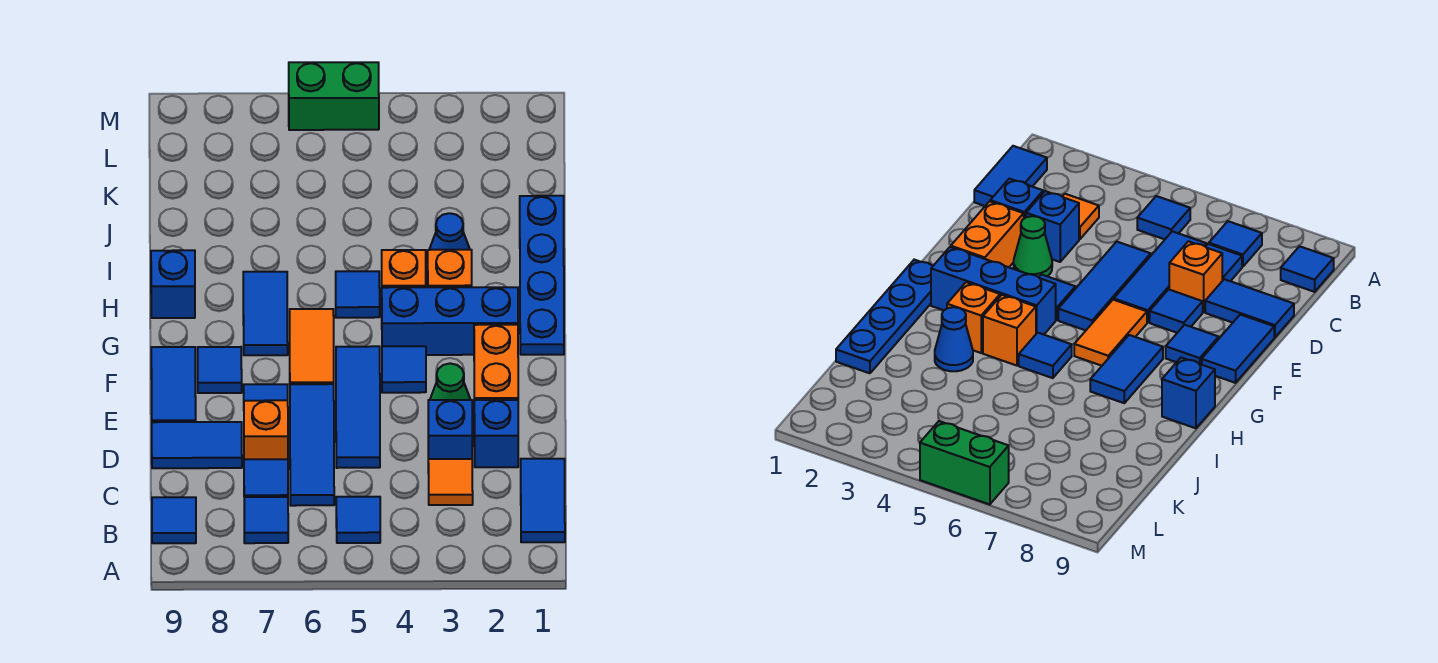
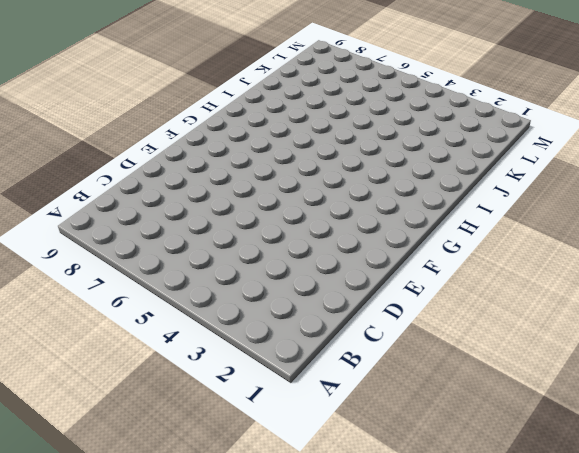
none -> blue 1x2 tile [521,459,565,542]
none -> blue 1x1 tile [336,497,380,543]
none -> blue 1x1 tile [244,497,288,543]

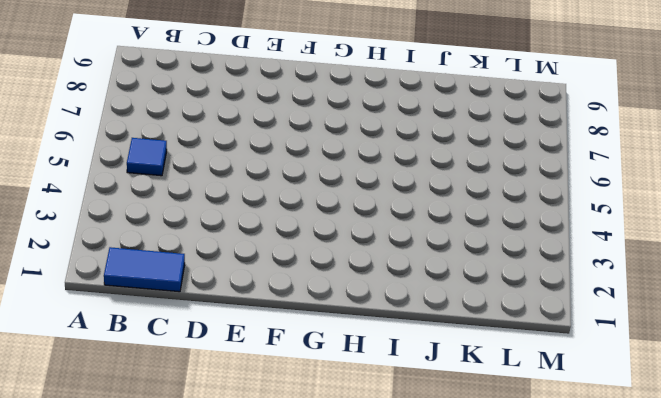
none -> blue 1x1 tile [244,497,288,543]
none -> blue 1x1 tile [152,497,196,543]
none -> orange 1x1 tile [428,459,473,505]

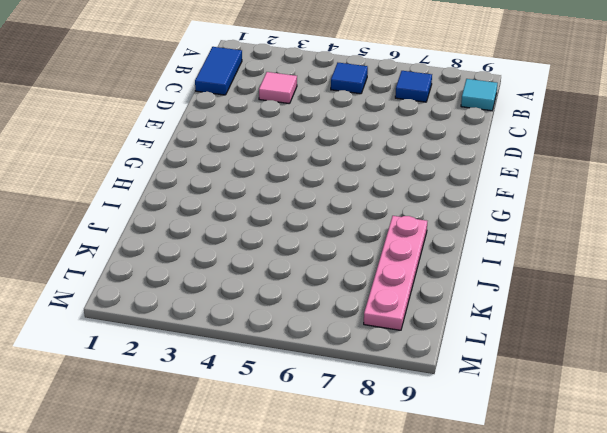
cyan 1x1 tile [461,79,498,111] -> blue 1x1 tile [152,497,196,543]
pink 1x1 tile [259,72,297,104] -> orange 1x1 tile [428,459,473,505]
pink 1x4 plate [364,216,427,330] -> none
none -> blue 1x3 tile [290,384,334,506]
none -> blue 1x1 tile [244,459,288,497]
none -> blue 1x1 brick [474,400,518,467]

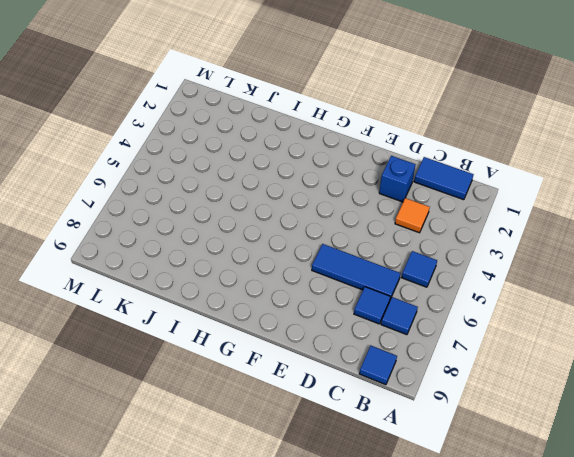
none -> blue 1x1 brick [428,400,472,459]
none -> blue 1x3 tile [336,346,380,468]
none -> orange 1x1 brick [244,400,288,460]

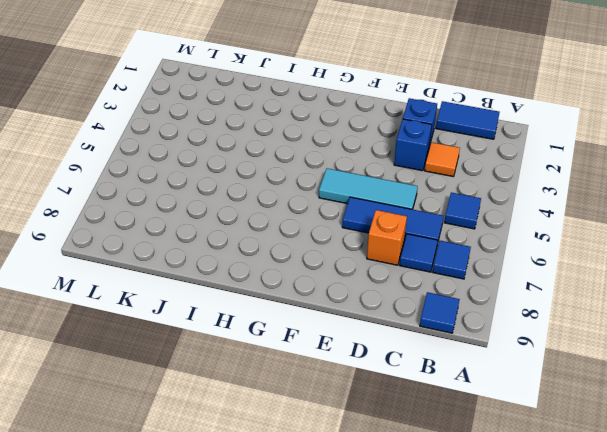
cyan 1x3 tile [319,168,418,209] -> blue 1x3 tile [336,346,380,468]
none -> blue 1x2 tile [152,422,242,468]
none -> orange 1x2 brick [474,325,518,400]
none -> green 1x1 cone [430,363,470,400]

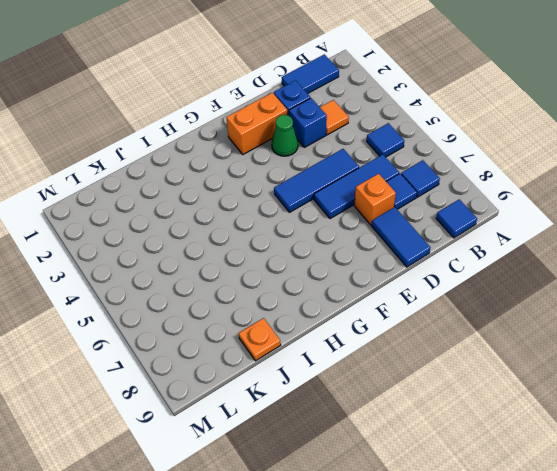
orange 1x1 plate [239,318,281,361] -> none
none -> blue 1x1 tile [244,384,288,401]
none -> blue 1x2 tile [151,347,196,422]
none -> blue 1x1 tile [382,346,426,393]

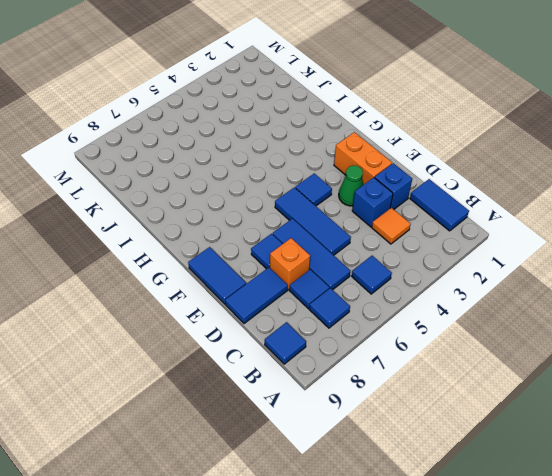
none -> orange 1x2 tile [290,309,334,384]
none -> blue 1x1 tile [198,347,242,393]
none -> blue 1x4 plate [520,196,564,355]

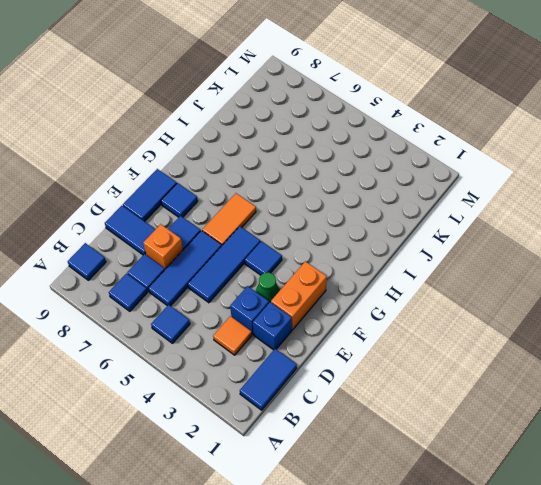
none -> blue 1x4 plate [520,196,564,355]
none -> blue 1x3 brick [382,287,518,355]
none -> blue 1x2 tile [243,272,288,355]

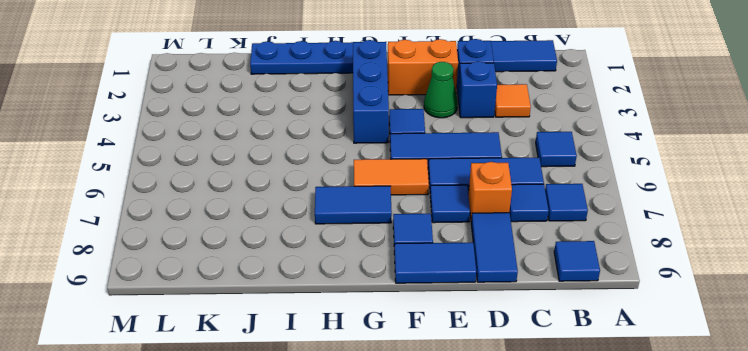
none -> orange 1x1 brick [428,250,472,287]
none -> orange 1x1 brick [382,250,426,288]
none -> blue 1x1 tile [336,271,380,318]

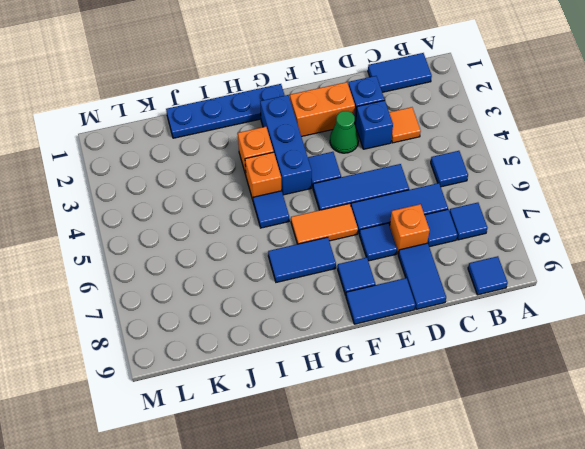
none -> blue 1x1 brick [151,250,195,318]
none -> blue 1x1 cone [429,213,470,250]
none -> green 1x2 brick [289,62,379,130]

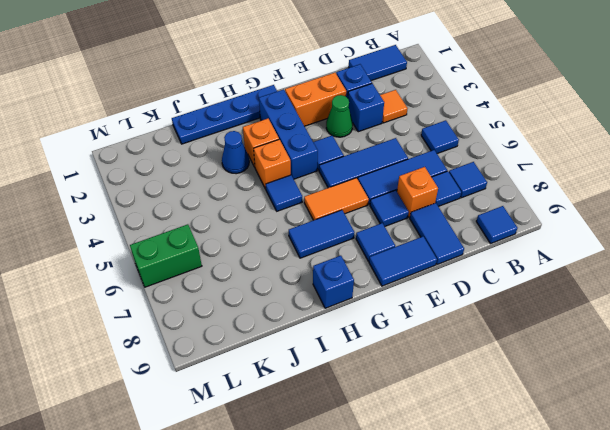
green 1x2 brick [130,224,202,287] -> green 1x2 brick turned to [289,62,379,130]

